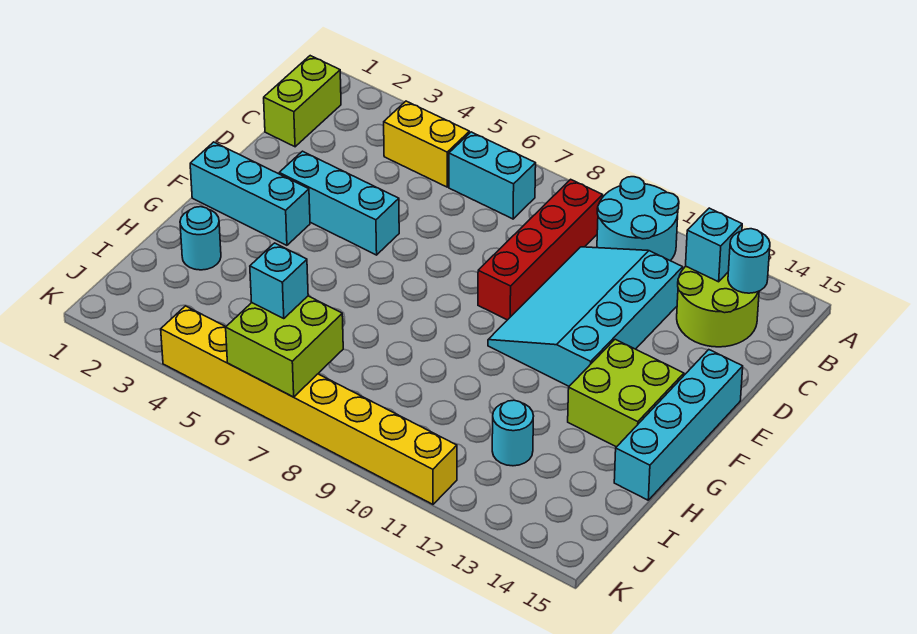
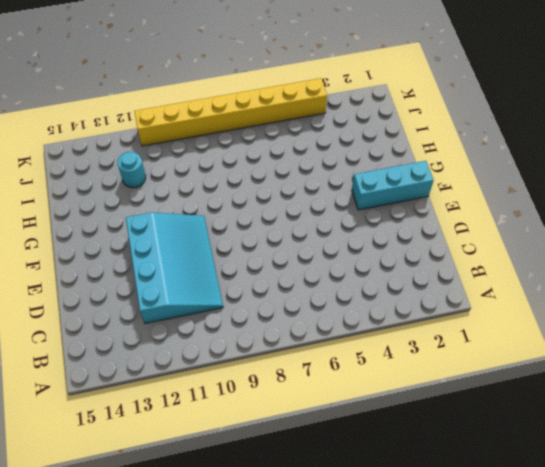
none -> cyan 2x2 round brick [597,177,679,261]
none -> lime 1x2 brick [264,56,341,147]
none -> yellow 1x2 brick [384,101,469,187]

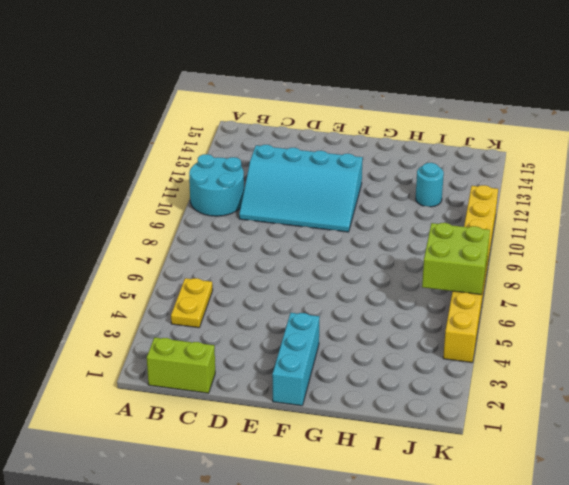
yellow 1x2 plate [171,278,213,328] -> yellow 1x2 brick [384,101,469,187]
none -> cyan 1x2 brick [449,132,536,219]
none -> red 1x4 brick [478,179,603,320]
none -> lime 2x2 round brick [677,266,759,347]

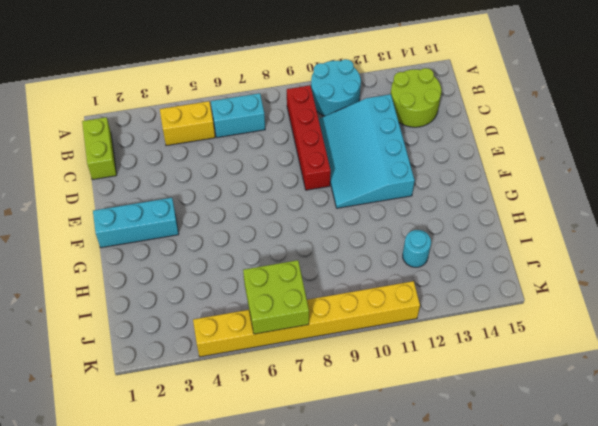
none -> cyan 1x3 brick [279,151,399,255]
none -> cyan 1x4 brick [614,350,743,500]
none -> lime 2x2 brick [568,339,684,447]

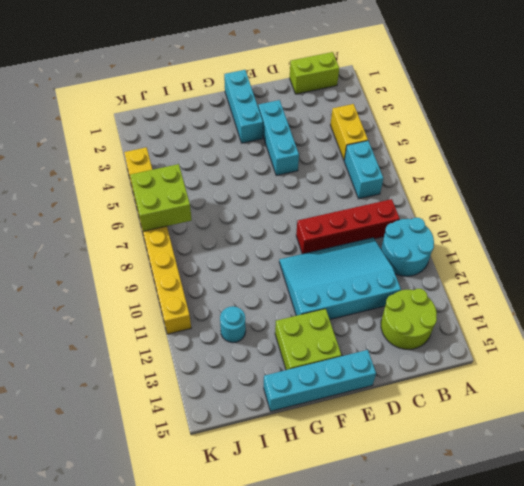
none -> cyan 1x1 round brick [180,207,221,270]
none -> cyan 1x1 brick [686,208,742,282]
none -> cyan 1x1 round brick [728,229,770,293]

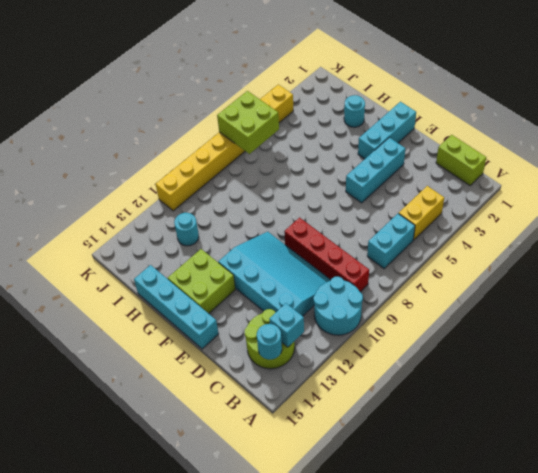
none -> cyan 1x1 brick [250,243,308,319]

